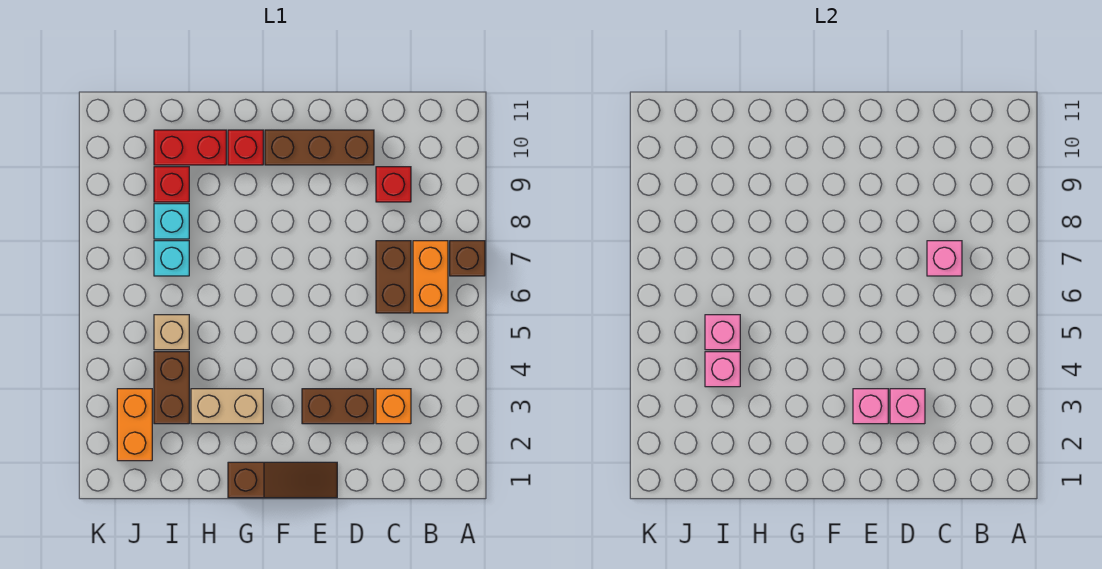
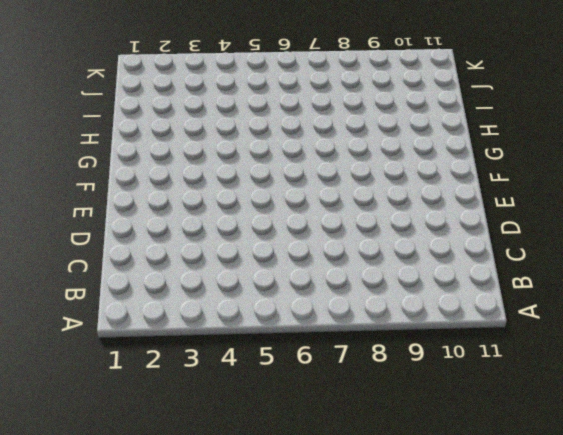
none -> brown 1x1 brick [450,241,485,276]
none -> orange 1x2 brick [413,241,448,313]
none -> orange 1x1 brick [376,389,411,424]

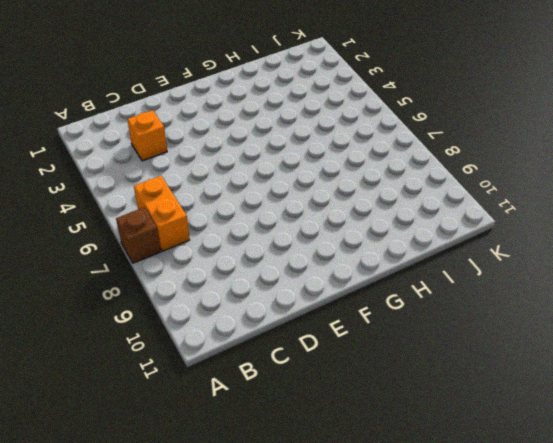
none -> brown 1x2 brick [376,241,411,313]
none -> red 1x1 brick [376,167,411,202]
none -> brown 1x2 brick [302,389,374,424]

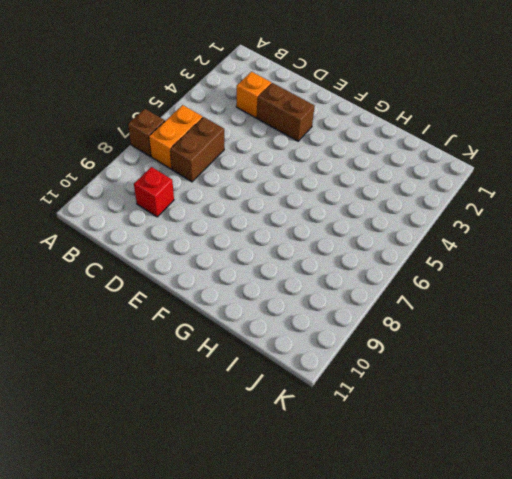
none -> brown 1x3 brick [265,130,374,165]
none -> brown 1x3 slope [228,462,337,498]
none -> tan 1x2 brick [191,389,263,424]

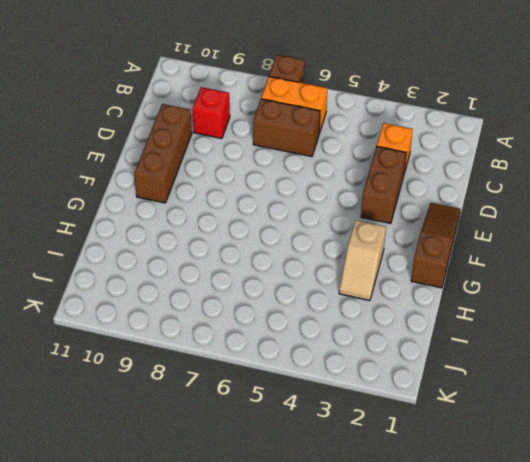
tan 1x2 slope [339,220,386,300] -> tan 1x2 brick [191,389,263,424]
none -> red 1x1 brick [228,130,263,165]
none -> red 1x2 brick [154,130,226,165]
none -> brown 1x2 brick [154,352,189,424]

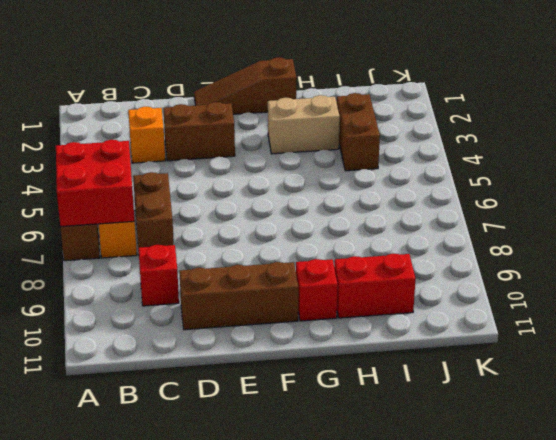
red 2x2 brick [56,140,135,227] -> none
none -> tan 1x1 brick [154,315,189,350]
none -> cyan 1x1 brick [154,241,189,276]
none -> cyan 1x1 brick [154,204,189,239]

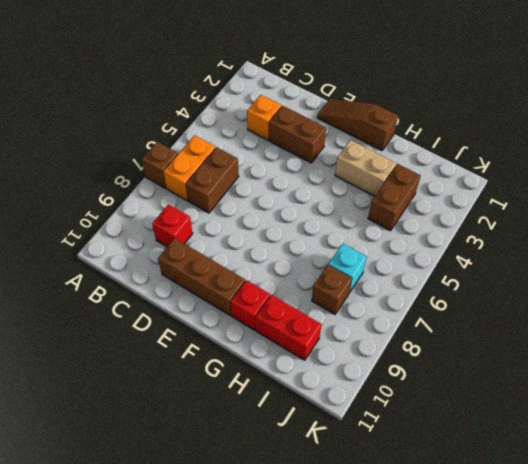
brown 1x1 brick [312,265,352,314] -> cyan 1x1 brick [154,204,189,239]
none -> tan 1x1 brick [154,315,189,350]
none -> red 1x1 brick [154,167,189,202]
none -> orange 1x2 brick [117,389,152,461]

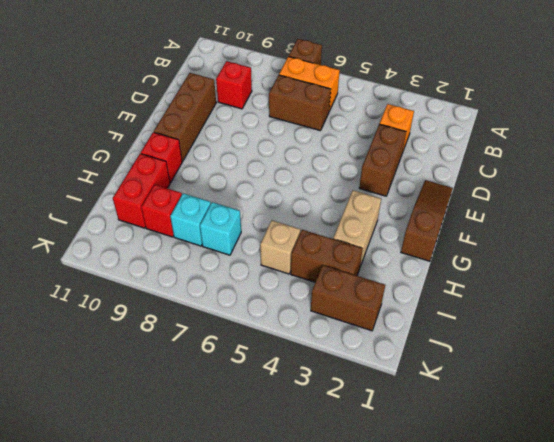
brown 1x2 brick [311,265,385,331] -> orange 1x2 brick [117,389,152,461]
none -> pink 1x1 brick [927,241,962,276]
none -> pink 1x1 brick [890,389,925,424]
none -> pink 1x1 brick [853,389,888,424]

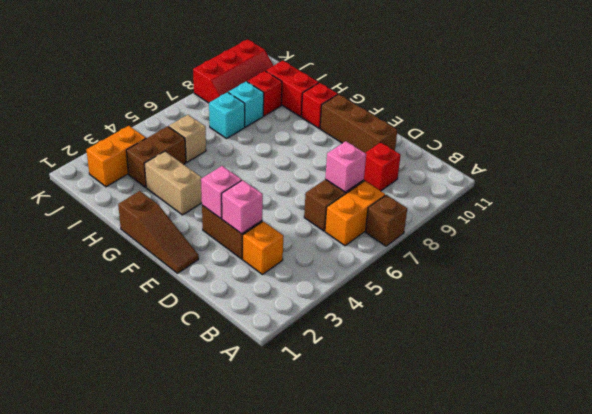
red 2x3 slope [193,39,273,103] -> none
none -> pink 1x1 brick [705,352,740,387]
none -> pink 1x1 brick [705,315,740,350]

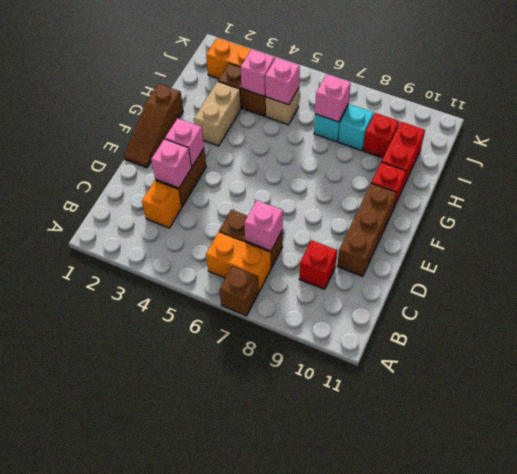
pink 1x1 brick [315,74,351,122] -> none

